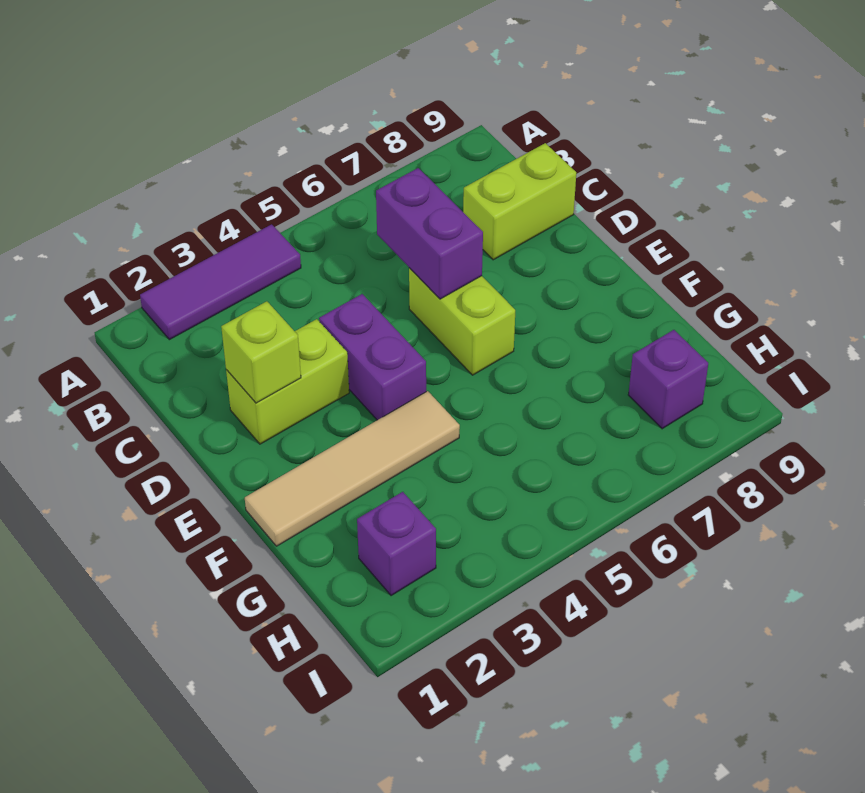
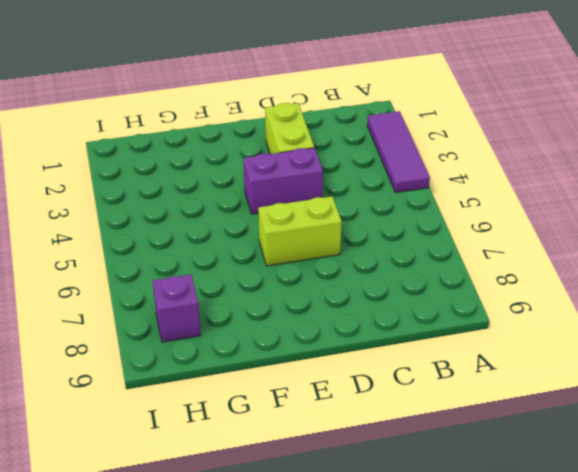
none -> lime 1x2 brick [463,143,576,260]
none -> tan 1x4 tile [245,391,460,546]

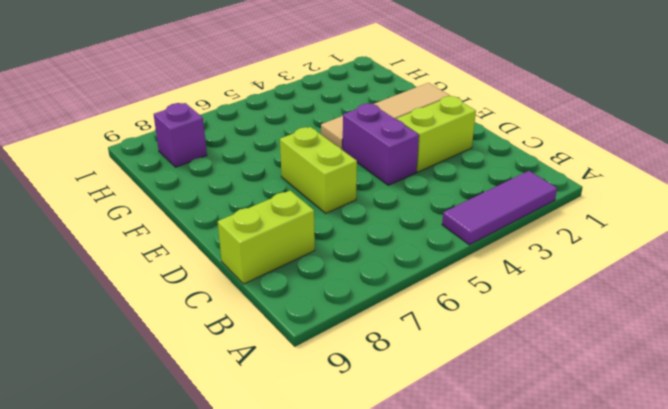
none -> purple 1x1 brick [357,492,436,596]
none -> purple 1x2 brick [376,168,483,299]

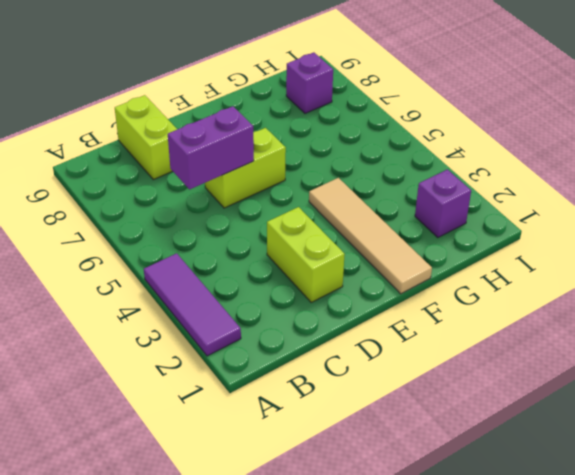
none -> purple 1x2 brick [319,294,426,420]
none -> lime 1x1 brick [221,301,301,403]

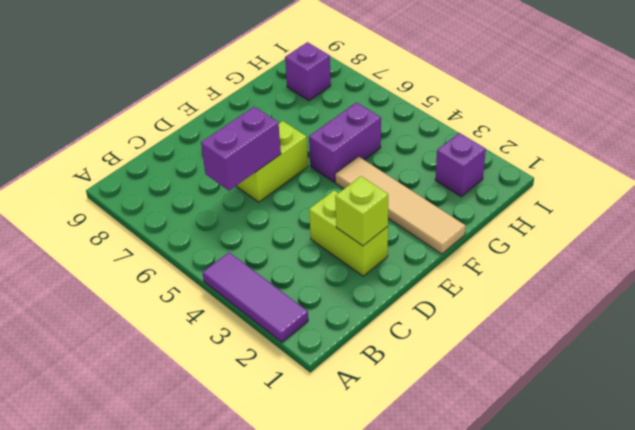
purple 1x2 brick [309,102,381,182] -> purple 1x2 brick moved to [319,294,426,420]
none -> lime 1x2 brick [463,143,576,260]

